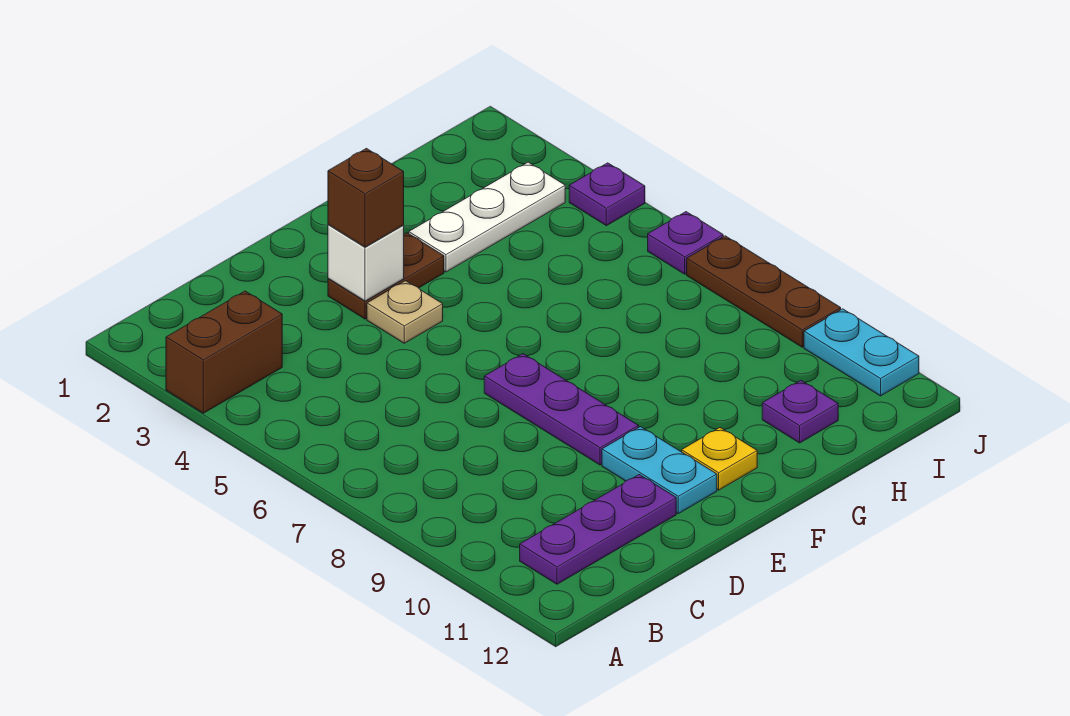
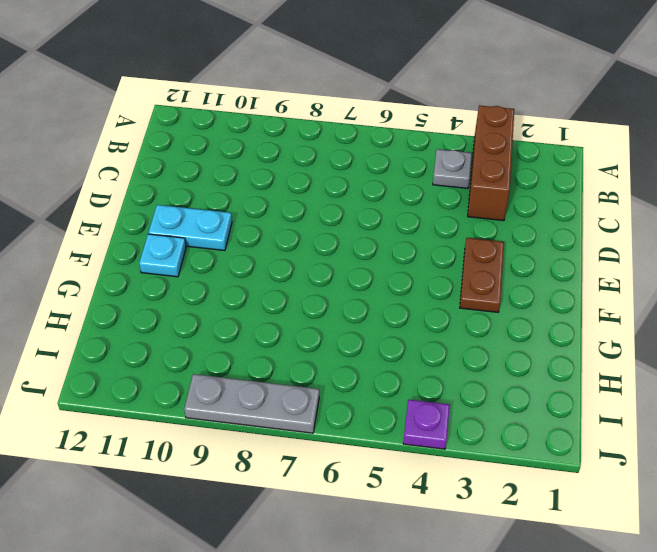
brown 1x3 brick [468,105,514,221] -> brown 1x2 brick [166,291,282,413]
grey 1x1 plate [433,149,472,188] -> none
cyan 1x1 plate [139,234,186,277] -> yellow 1x1 plate [682,428,757,490]
grey 1x3 plate [184,374,319,433] -> brown 1x3 plate [687,236,841,347]
none -> purple 1x3 plate [520,475,676,584]
none -> tan 1x1 plate [367,281,443,343]
none -> purple 1x3 plate [484,354,639,465]

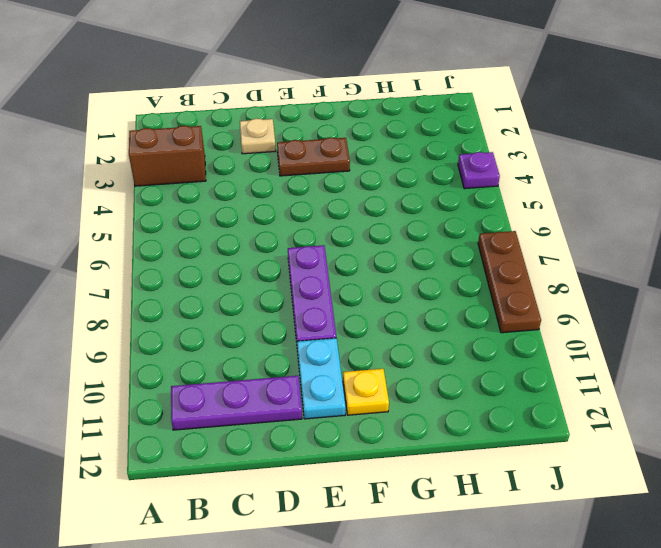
tan 1x1 plate [240,118,276,154] -> tan 1x1 plate moved to [367,281,443,343]
none -> white 1x3 plate [409,162,565,272]
none -> purple 1x1 plate [762,380,838,443]
none -> purple 1x1 plate [648,212,723,274]

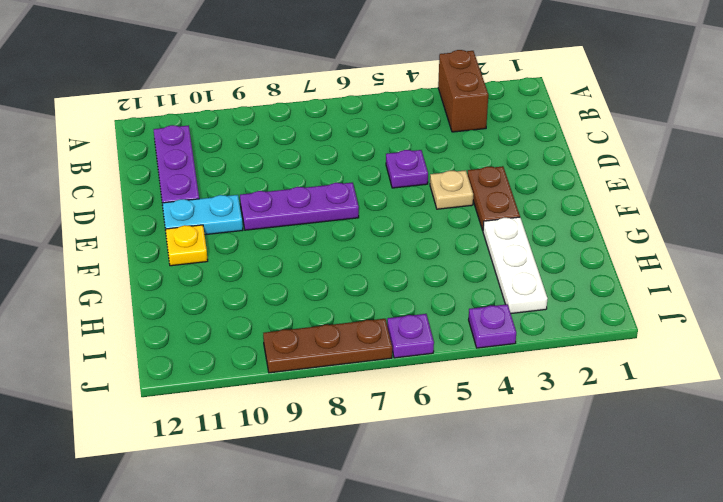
purple 1x1 plate [386,150,428,188] -> purple 1x1 plate moved to [762,380,838,443]
none -> cyan 1x2 plate [804,309,919,396]
none -> white 1x1 brick [328,225,404,301]
none -> brown 1x1 brick [328,148,404,247]

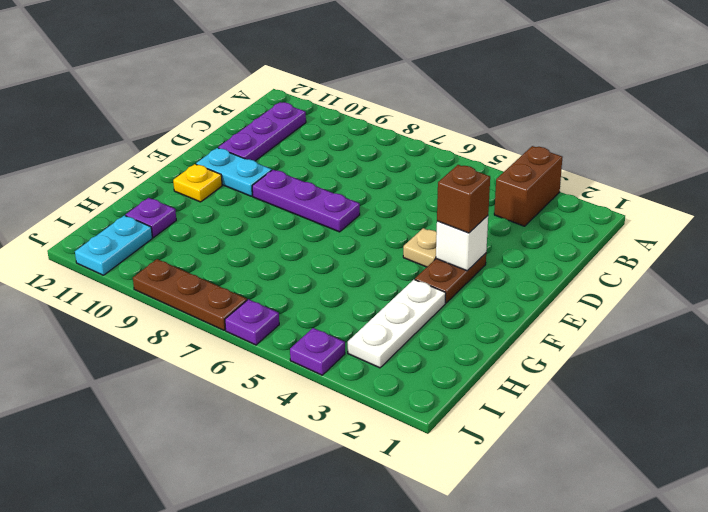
cyan 1x2 plate [75,215,152,275] -> cyan 1x2 plate turned to [804,309,919,396]

